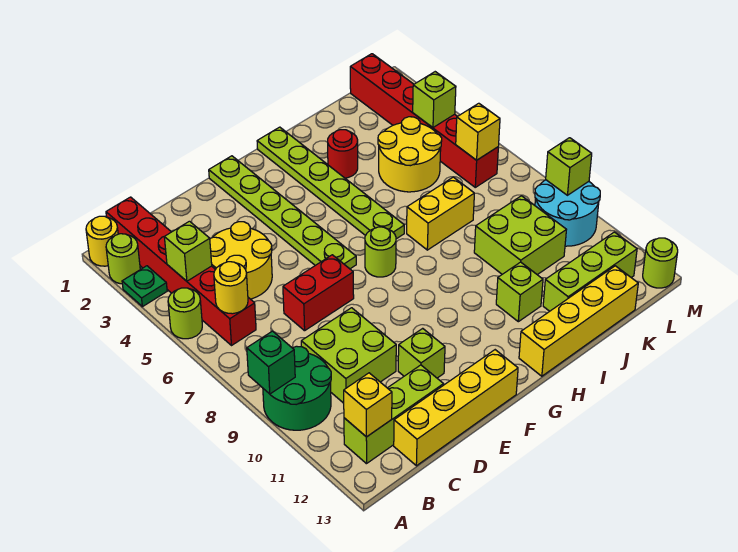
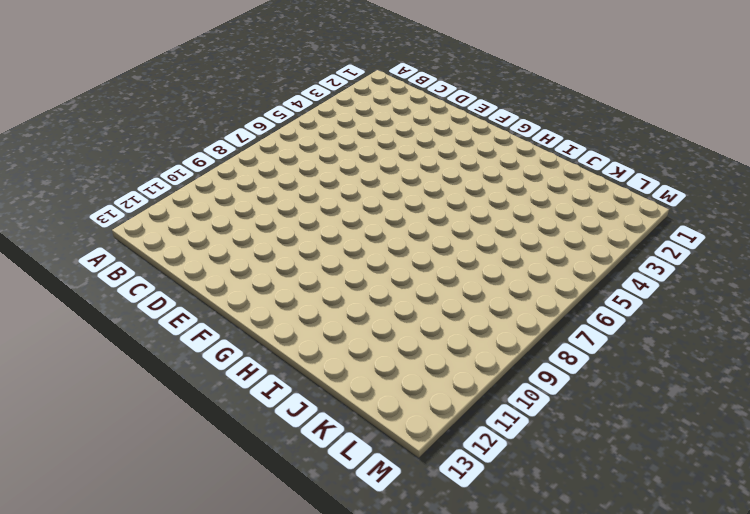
none -> yellow 1x1 round brick [86,216,118,266]
none -> lime 1x1 round brick [106,234,140,284]
none -> green 1x1 plate [122,266,167,307]
none -> lime 1x1 round brick [168,288,202,339]

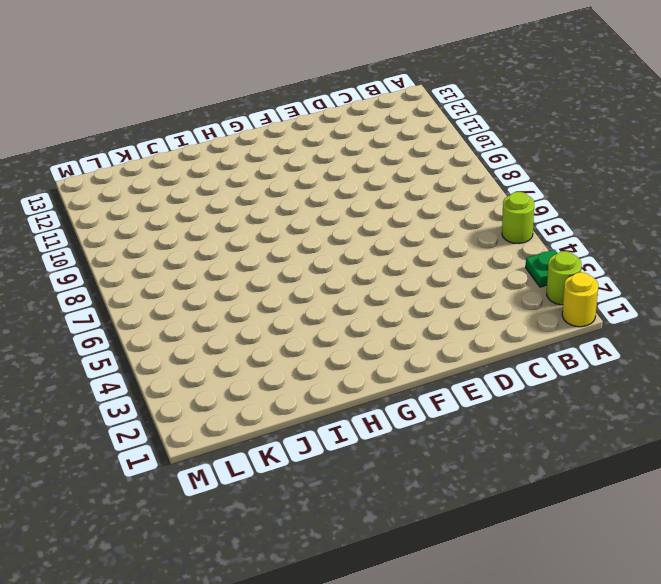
none -> green 2x2 round brick [263,346,331,430]
none -> red 1x6 brick [106,197,256,345]
none -> lime 1x3 brick [344,365,444,464]
none -> yellow 2x2 round brick [210,222,272,299]

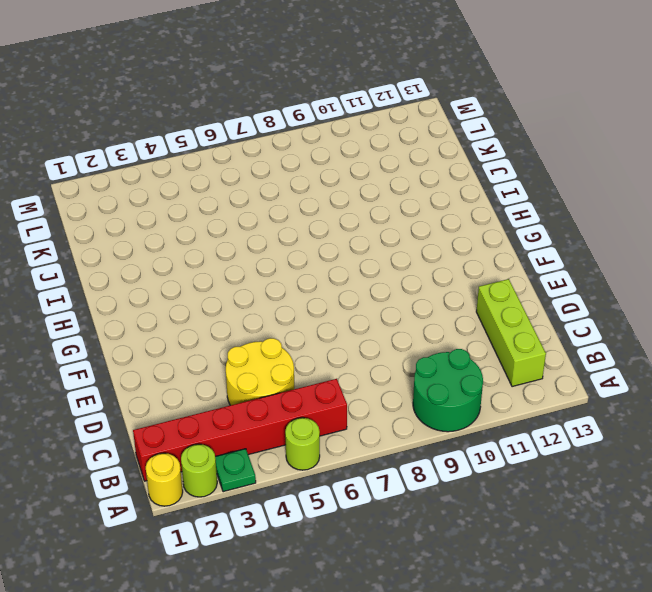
none -> lime 2x2 brick [301,308,396,403]
none -> yellow 1x4 brick [394,350,518,466]
none -> red 1x2 brick [283,255,354,331]
none -> lime 1x1 brick [398,328,445,378]

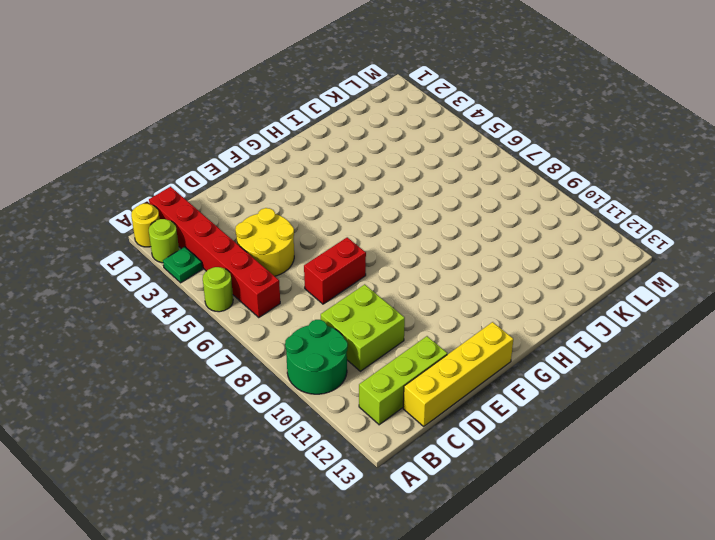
none -> lime 1x1 brick [398,328,445,378]
none -> lime 1x6 plate [209,156,356,269]
none -> lime 1x1 round brick [365,227,396,277]
none -> lime 1x6 plate [257,127,404,239]

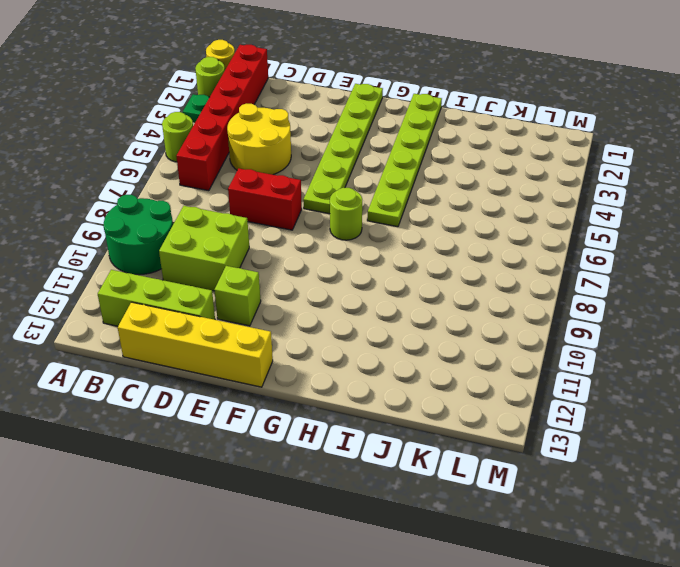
none -> yellow 1x4 brick [519,266,638,376]
none -> red 1x1 round brick [328,130,358,178]
none -> yellow 1x2 brick [407,177,474,250]
none -> lime 1x1 brick [496,262,543,322]

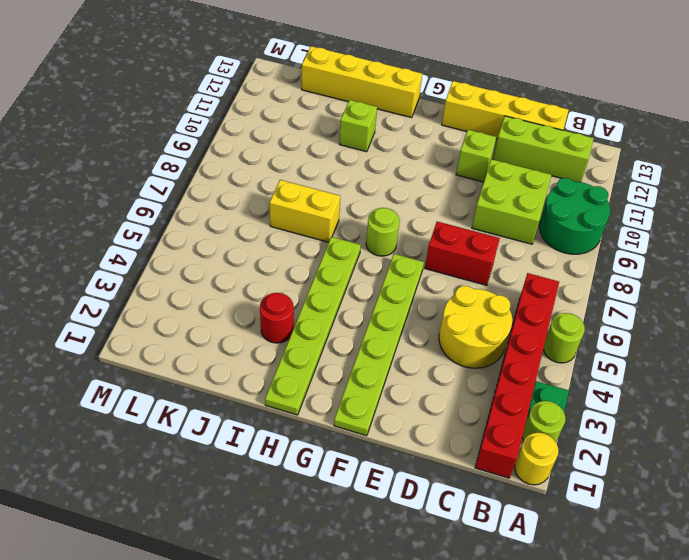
none -> yellow 2x2 round brick [378,117,442,192]
none -> lime 2x2 brick [474,196,566,275]
none -> lime 1x3 brick [543,232,637,311]
none -> red 1x6 brick [350,54,498,187]

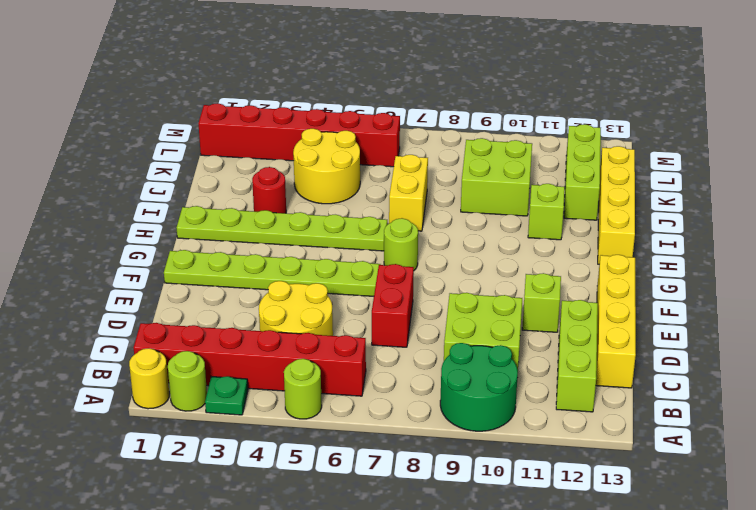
none -> cyan 2x2 round brick [535,180,600,246]
none -> lime 1x1 round brick [643,238,678,288]
none -> green 1x1 brick [247,331,295,394]
none -> lime 1x1 brick [164,221,212,281]

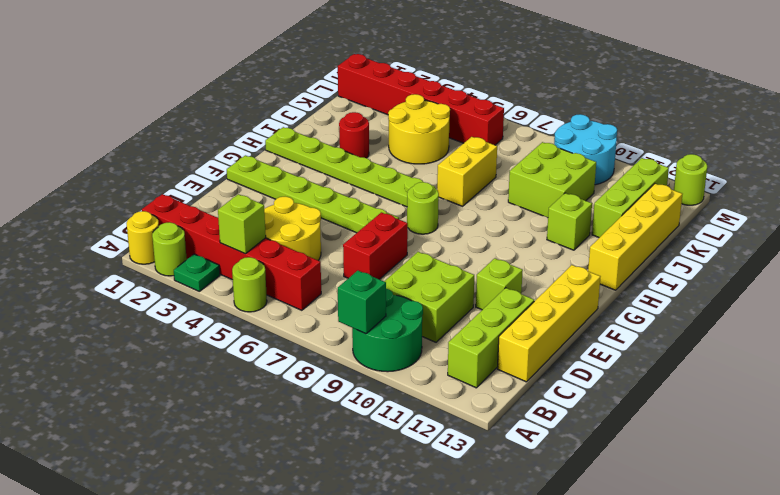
none -> yellow 1x1 round brick [214,262,248,314]
none -> yellow 1x1 brick [344,373,392,437]
none -> lime 1x1 brick [413,72,456,127]
none -> yellow 1x1 brick [456,103,500,160]

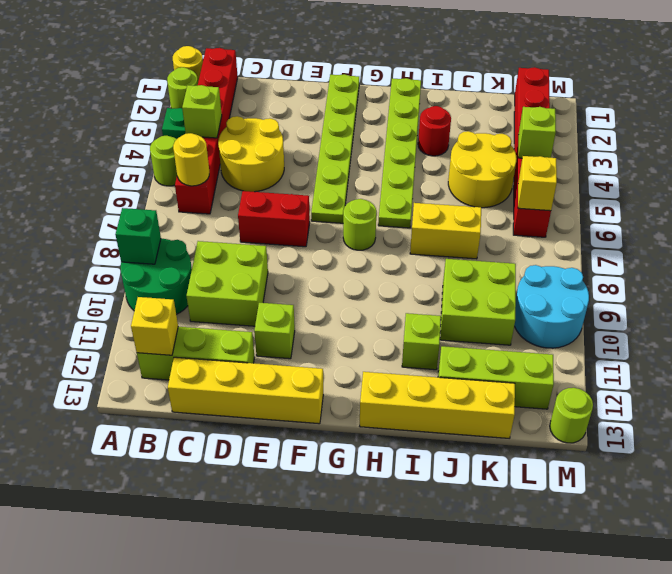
none -> lime 1x1 brick [546,138,592,195]

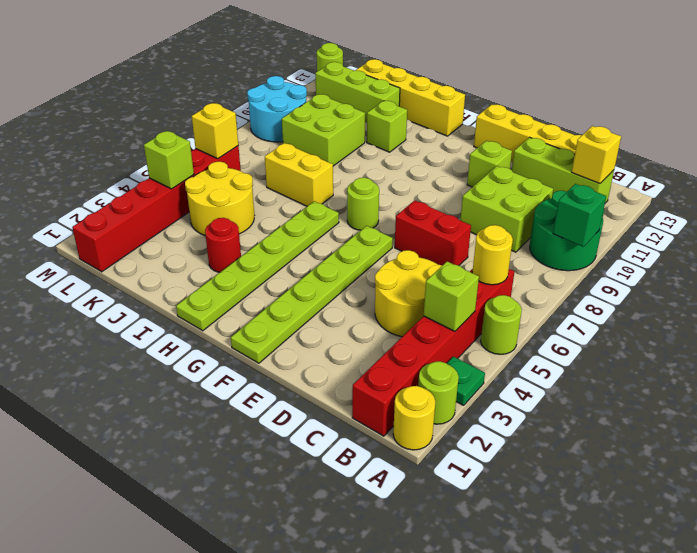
none -> lime 1x1 brick [546,138,592,195]

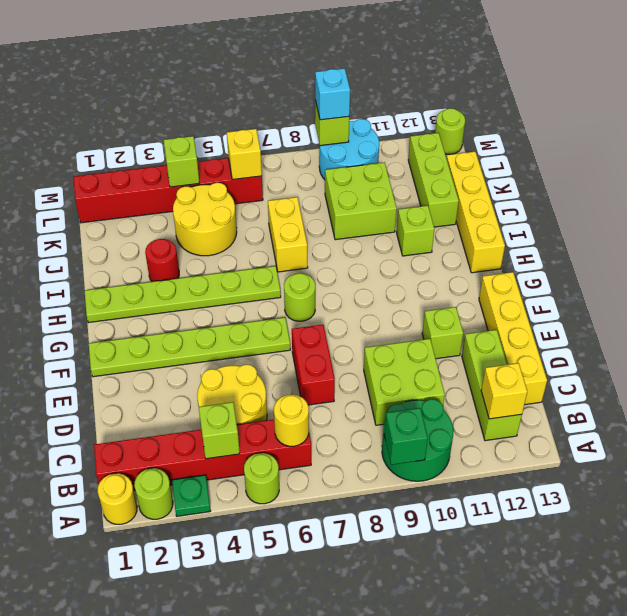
cyan 1x1 brick [315,68,350,120] -> none

